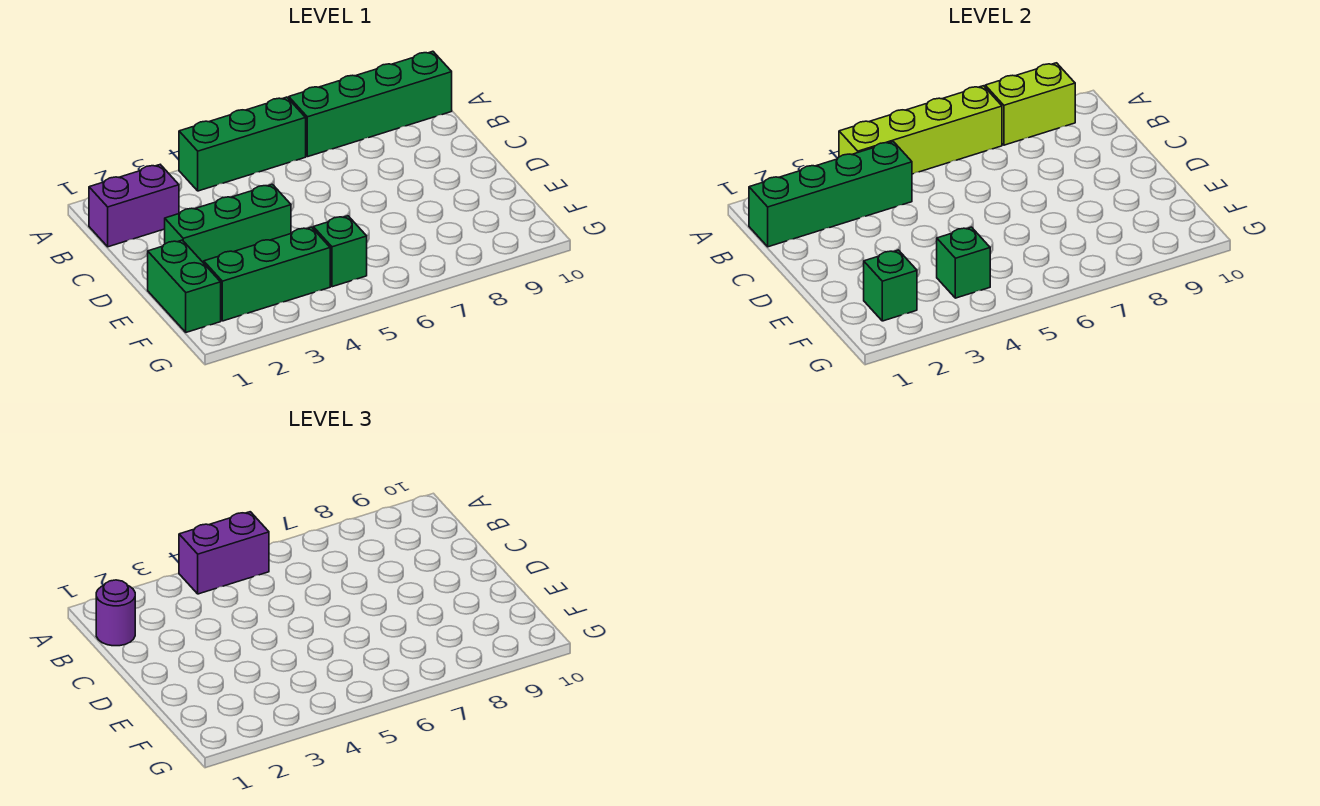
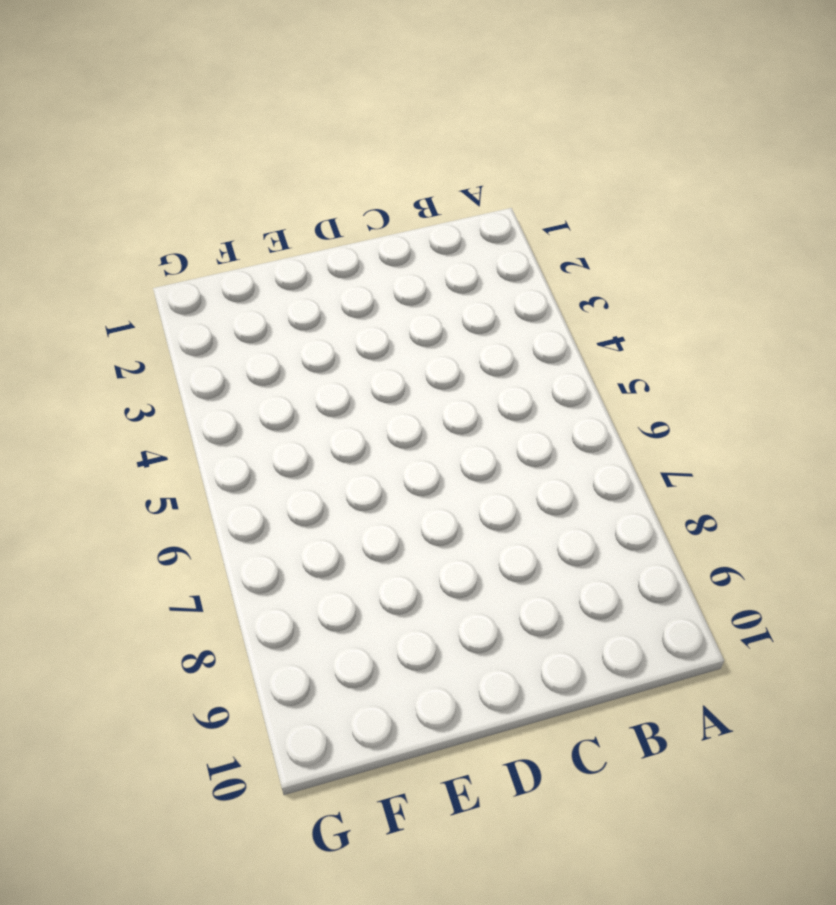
none -> green 1x3 brick [179,97,306,191]
none -> green 1x4 brick [289,51,452,157]
none -> purple 1x2 brick [89,165,179,247]

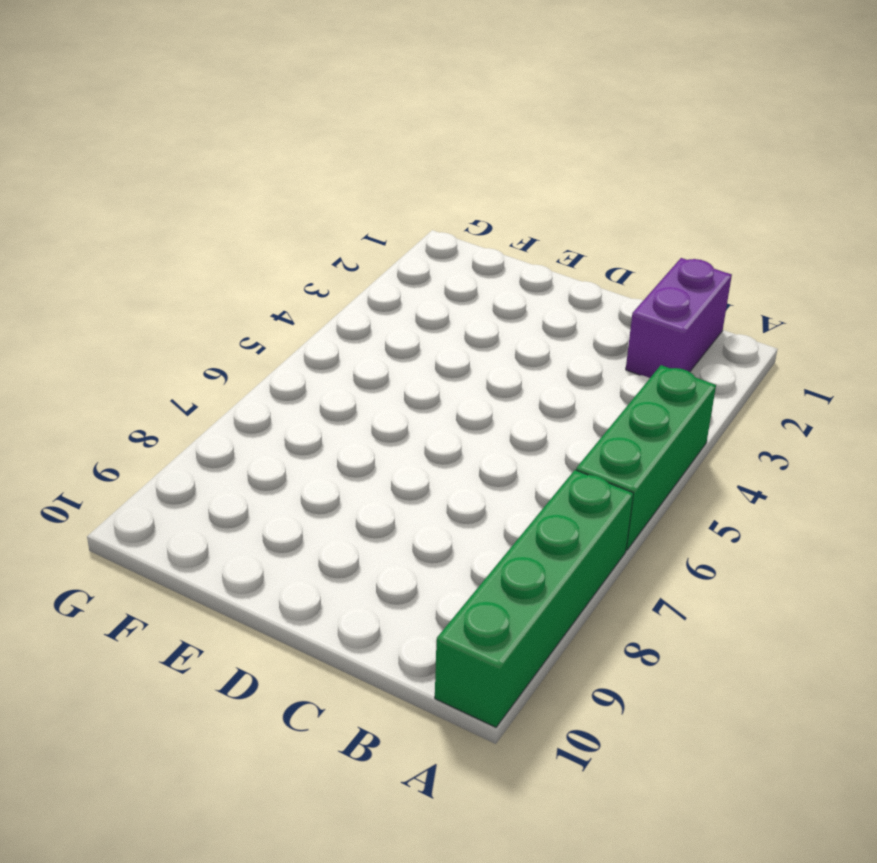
none -> green 1x3 brick [165,184,291,263]
none -> green 1x2 brick [148,240,221,332]
none -> green 1x3 brick [204,227,330,321]

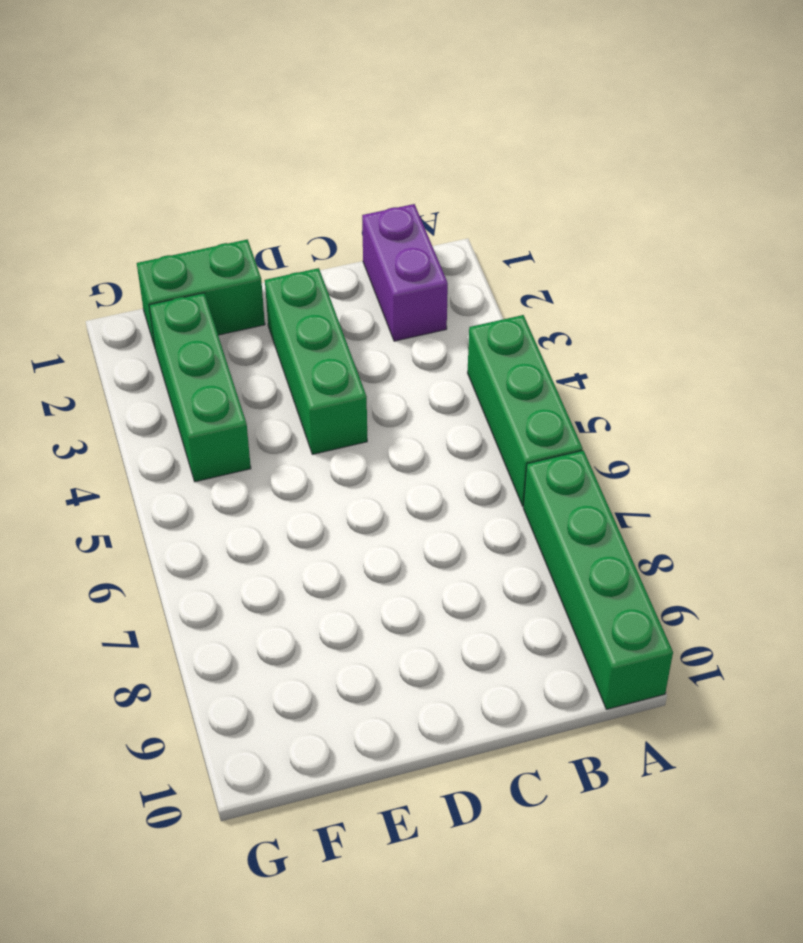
none -> green 1x1 brick [313,216,367,287]
none -> lime 1x4 brick [839,86,1002,174]
none -> lime 1x2 brick [985,63,1075,145]

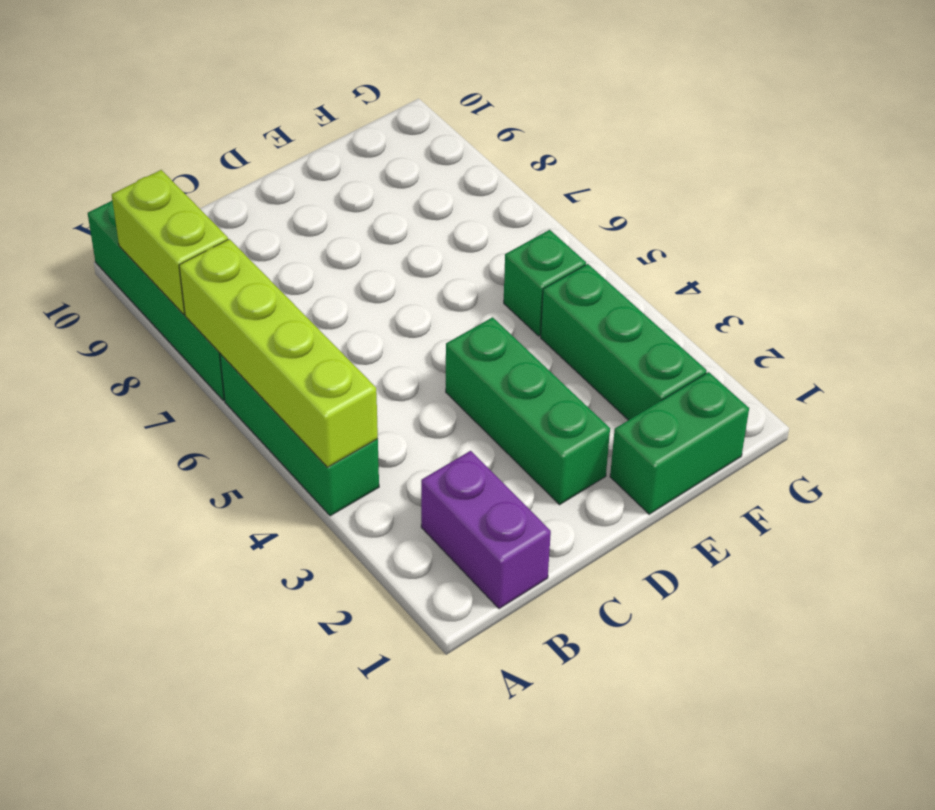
none -> green 1x4 brick [749,142,912,247]
none -> green 1x1 brick [864,250,917,321]
none -> green 1x1 brick [937,227,990,298]

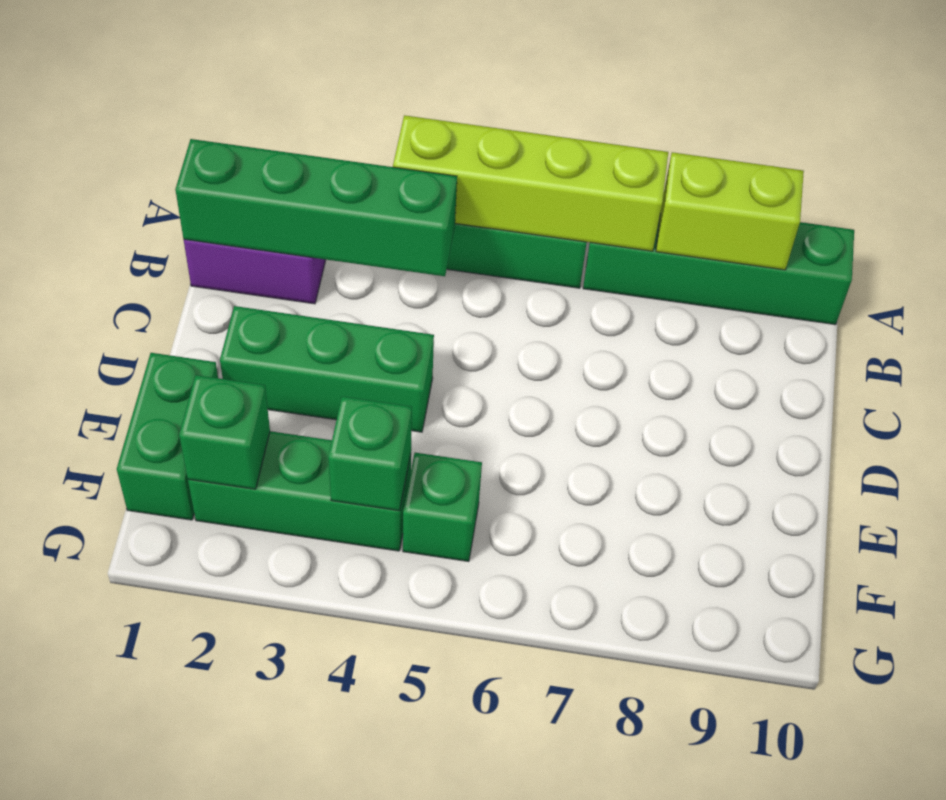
none -> purple 1x2 brick [179,512,269,594]
none -> purple 1x1 round brick [96,580,135,646]

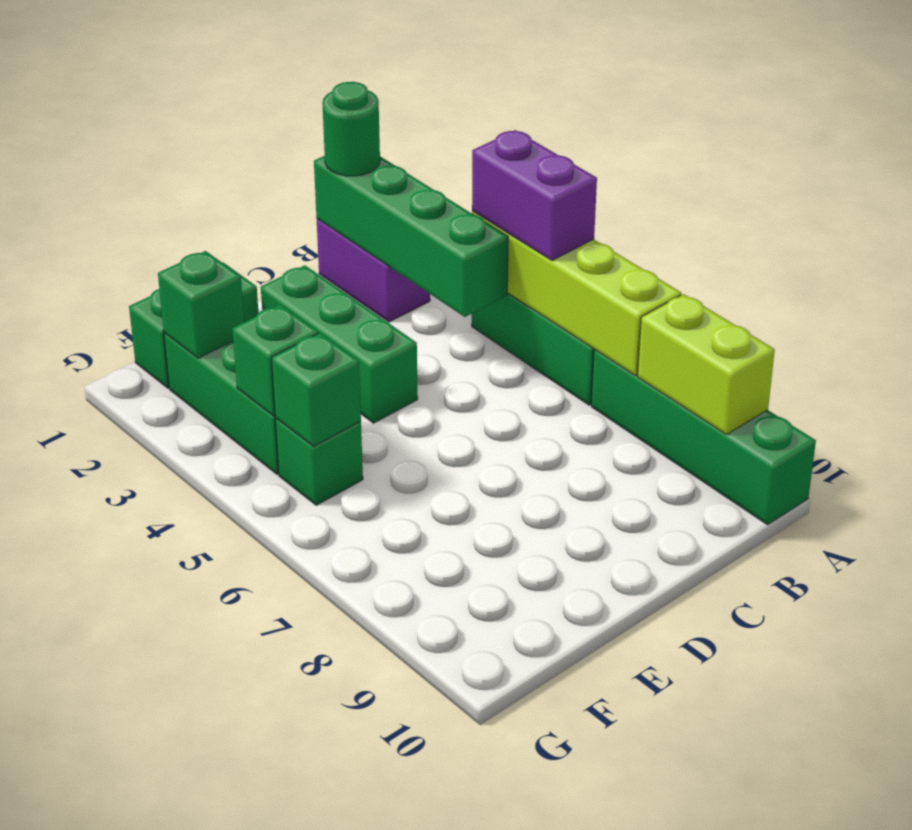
green 1x1 round brick [323,82,380,176] -> purple 1x1 round brick [96,580,135,646]
green 1x1 brick [272,333,361,446] -> none

